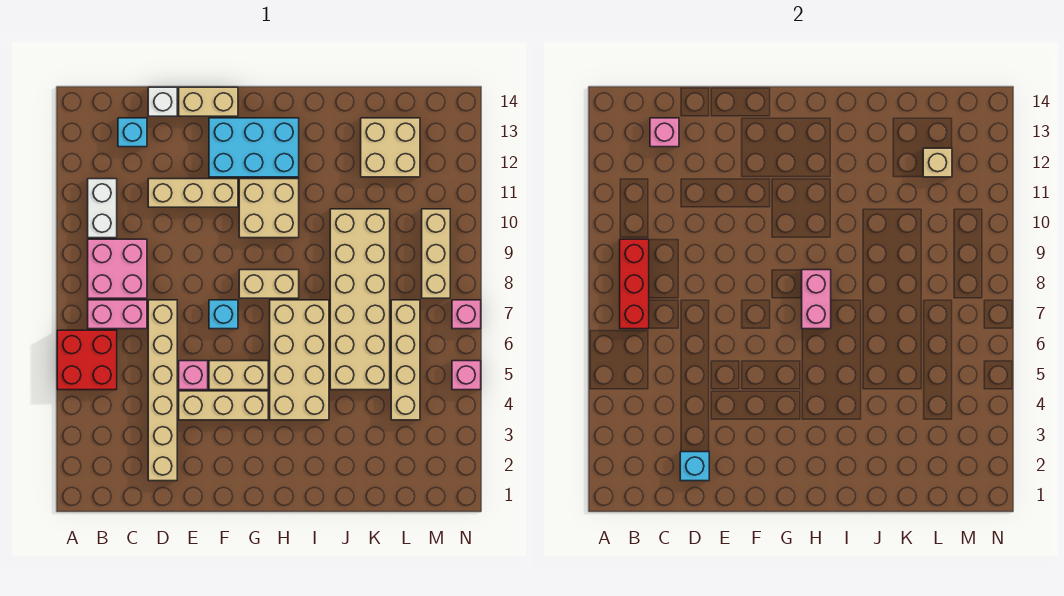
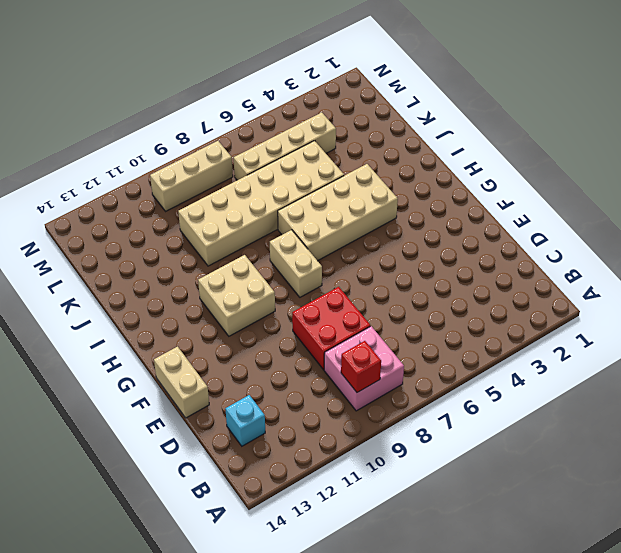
red 1x1 brick [341,341,381,393] -> red 1x3 brick [620,239,649,329]
red 2x2 brick [292,287,371,370] -> red 2x2 brick moved to [57,330,117,390]
none -> pink 1x2 brick [88,300,147,329]
none -> white 1x2 brick [88,179,117,238]
none -> tan 1x6 brick [148,300,177,481]

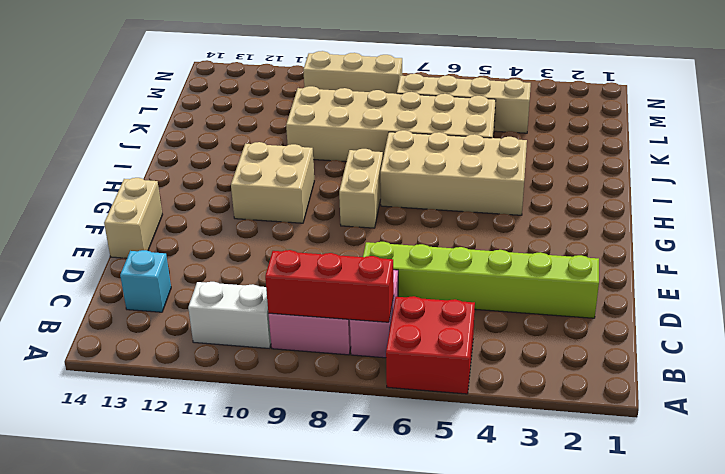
lime 1x6 brick [363,242,599,318] -> tan 1x6 brick [148,300,177,481]
none -> tan 1x3 brick [148,179,238,207]
none -> white 1x1 brick [148,87,177,116]
none -> tan 1x3 brick [179,391,268,420]

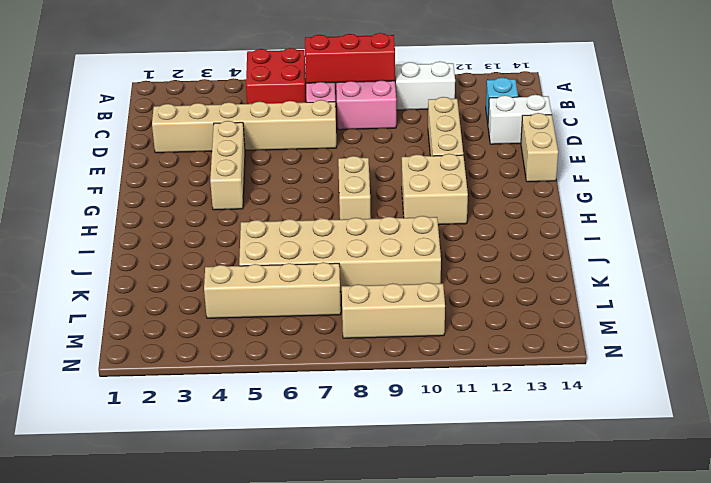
white 1x2 brick [488,95,552,144] -> white 1x1 brick [148,87,177,116]
none -> pink 1x1 brick [179,361,208,390]
none -> tan 1x2 brick [209,361,268,390]
none -> cyan 1x1 brick [209,300,238,329]

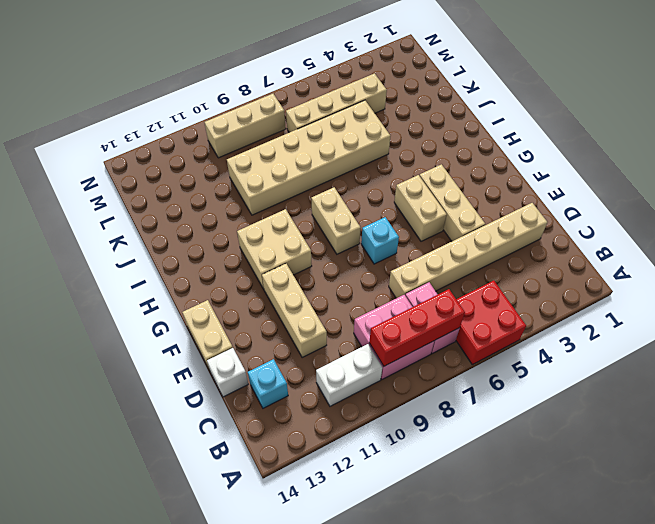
none -> pink 1x1 brick [179,361,208,390]
none -> cyan 2x3 brick [209,118,299,177]
none -> tan 2x4 brick [270,300,329,420]

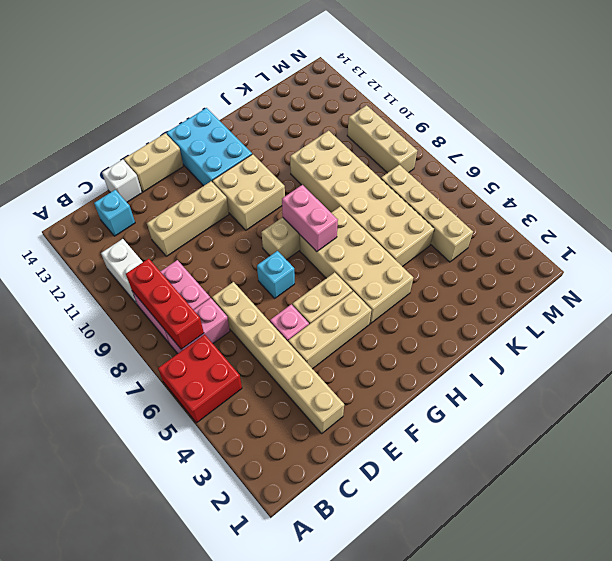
cyan 2x3 brick [167,108,252,186] -> cyan 2x3 brick turned to [209,118,299,177]
none -> tan 2x2 brick [361,118,420,177]
none -> pink 1x1 brick [452,361,481,390]
none -> pink 1x1 brick [452,300,481,329]

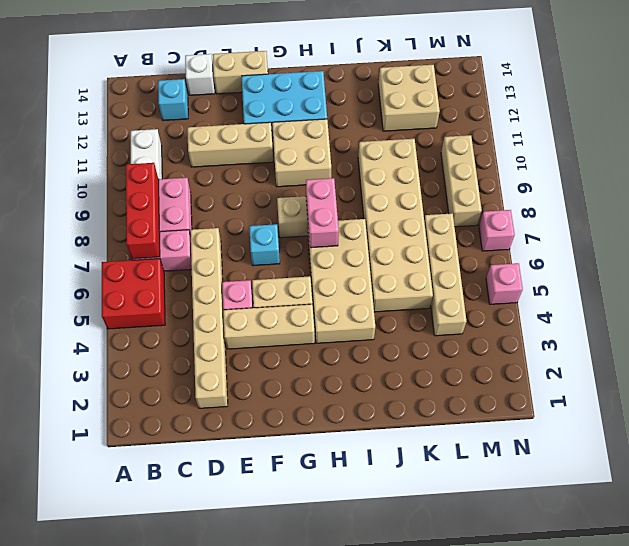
none -> pink 1x1 brick [650,118,679,147]
none -> cyan 1x1 brick [680,452,709,481]
none -> tan 1x1 brick [923,148,952,177]

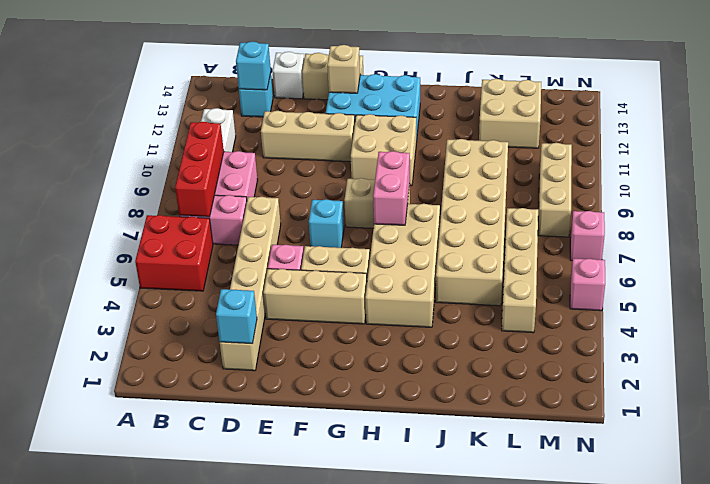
cyan 1x1 brick [236,42,271,90] -> pink 1x1 brick [650,118,679,147]
tan 1x1 brick [327,45,360,93] -> tan 1x1 brick moved to [923,148,952,177]

